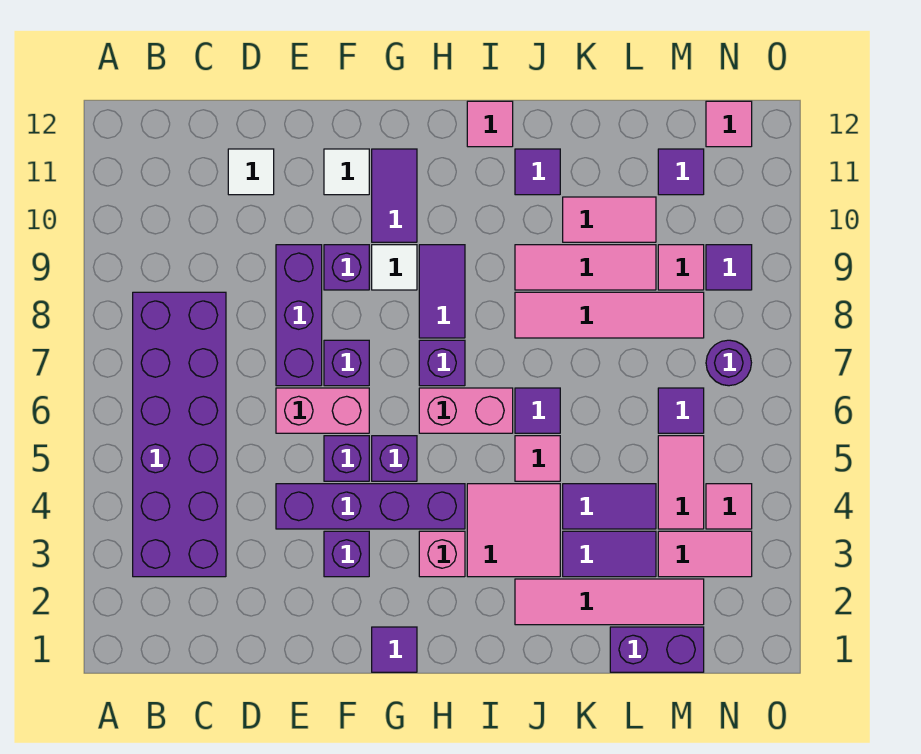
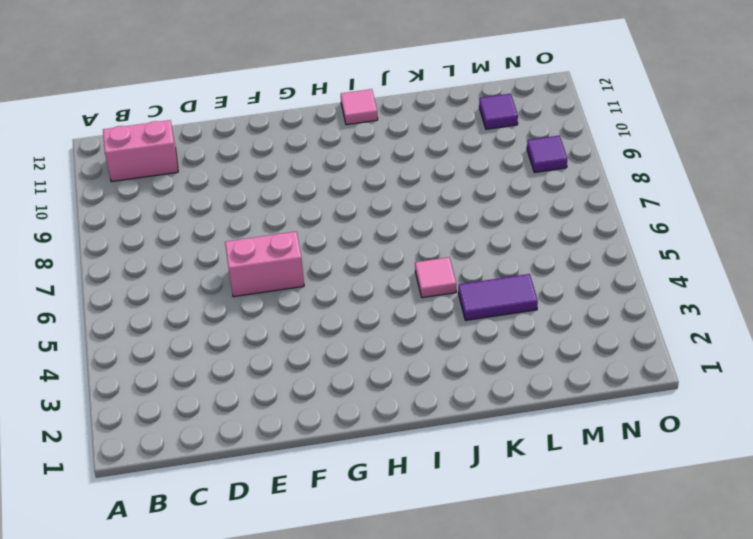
pink 1x2 brick [103,120,178,182] -> pink 1x2 brick moved to [419,388,513,433]
none -> purple 2x6 brick [133,292,226,577]
none -> white 1x1 tile [228,149,274,195]
none -> purple 1x4 brick [276,484,465,529]
none -> purple 1x3 brick [276,245,322,386]

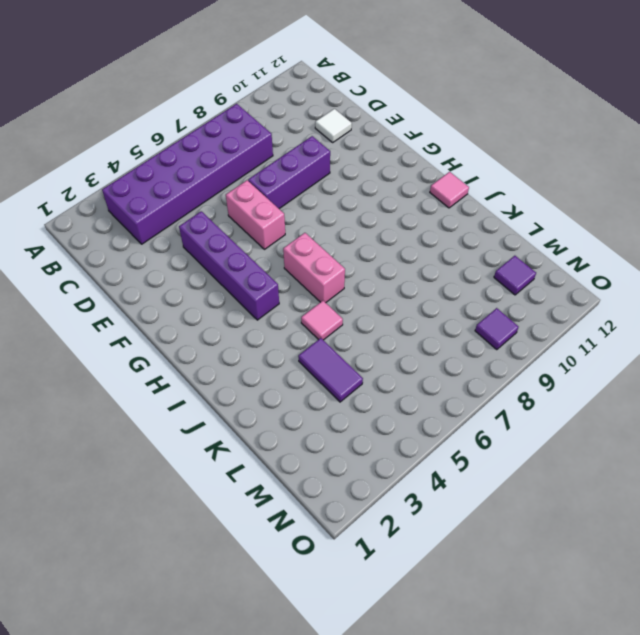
none -> purple 1x1 brick [324,531,369,577]
none -> purple 1x1 brick [324,436,369,481]
none -> purple 1x1 brick [324,340,369,386]
none -> purple 1x1 brick [324,245,369,290]

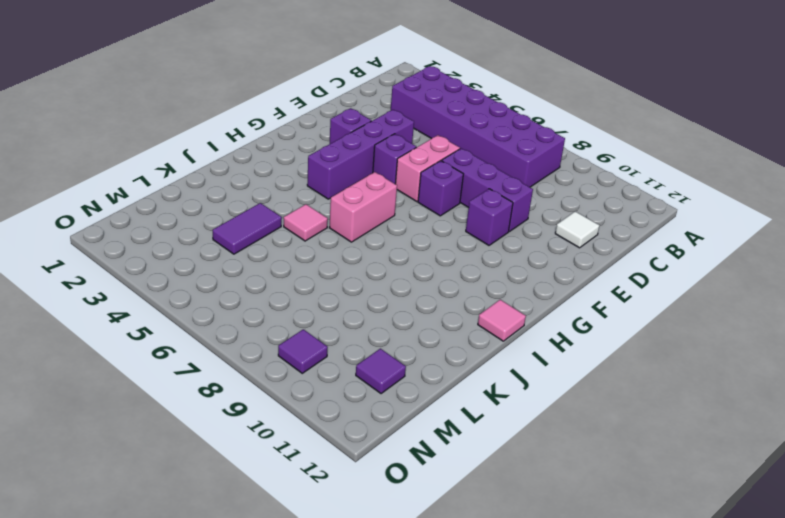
none -> white 1x1 tile [324,149,369,195]
none -> purple 1x1 tile [372,627,417,672]
none -> purple 1x1 brick [372,436,417,481]
none -> white 1x1 tile [372,245,417,290]

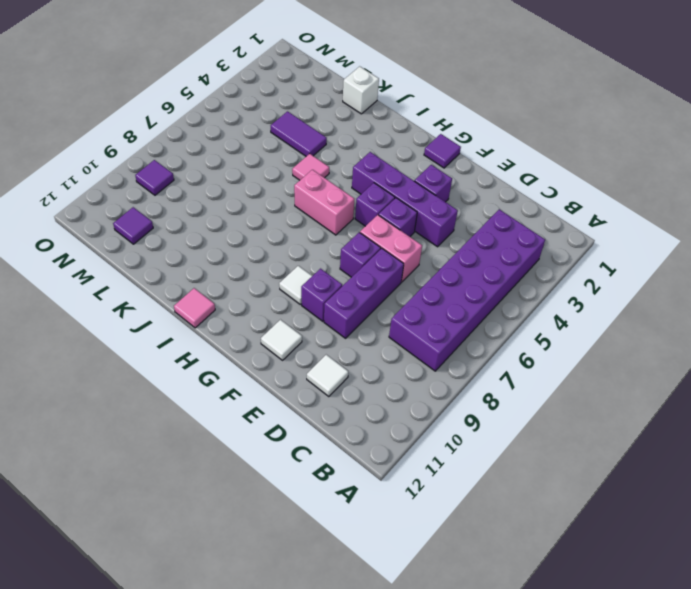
white 1x1 brick [343,66,379,114] -> none
none -> purple 1x2 tile [372,149,417,242]
none -> pink 1x1 brick [419,531,465,577]
none -> purple 1x1 brick [419,340,465,386]
none -> purple 1x2 tile [419,245,465,338]

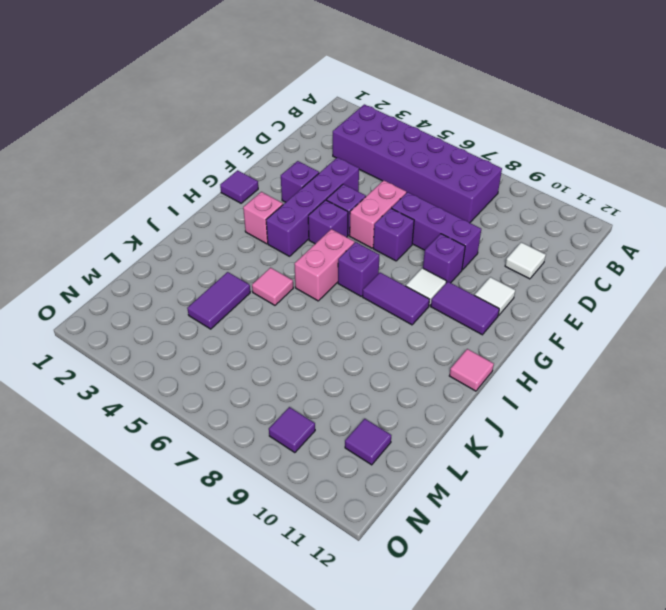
none -> pink 2x2 tile [467,484,560,577]
none -> pink 1x4 tile [515,579,704,625]
none -> purple 1x1 tile [515,388,560,433]
none -> pink 1x4 tile [515,292,704,338]

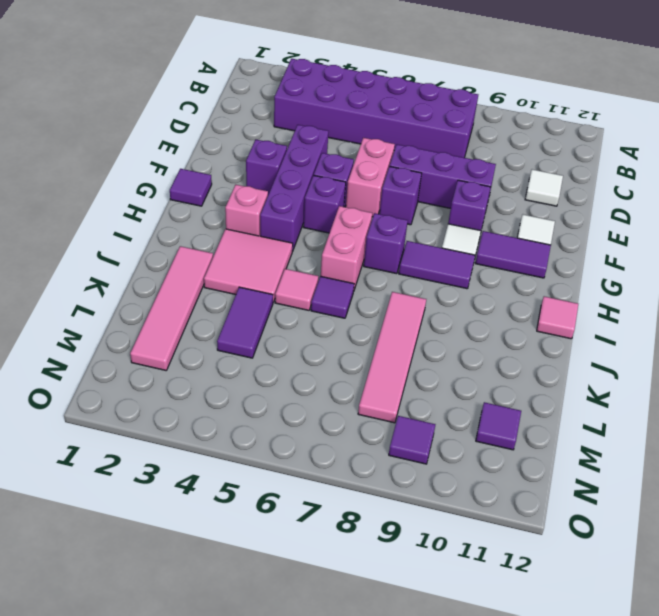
none -> pink 1x3 tile [515,245,656,290]
none -> purple 1x1 tile [515,149,560,195]
none -> purple 1x2 tile [563,531,656,577]
none -> pink 1x2 tile [563,197,656,242]

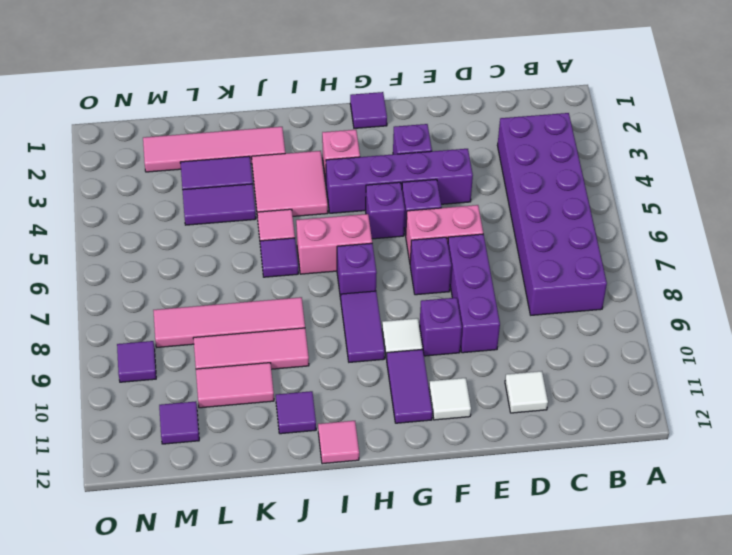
none -> purple 1x2 brick [610,627,704,672]
none -> pink 1x2 tile [658,531,752,577]
none -> pink 1x2 tile [658,436,704,529]
none -> purple 1x1 tile [658,388,704,433]

